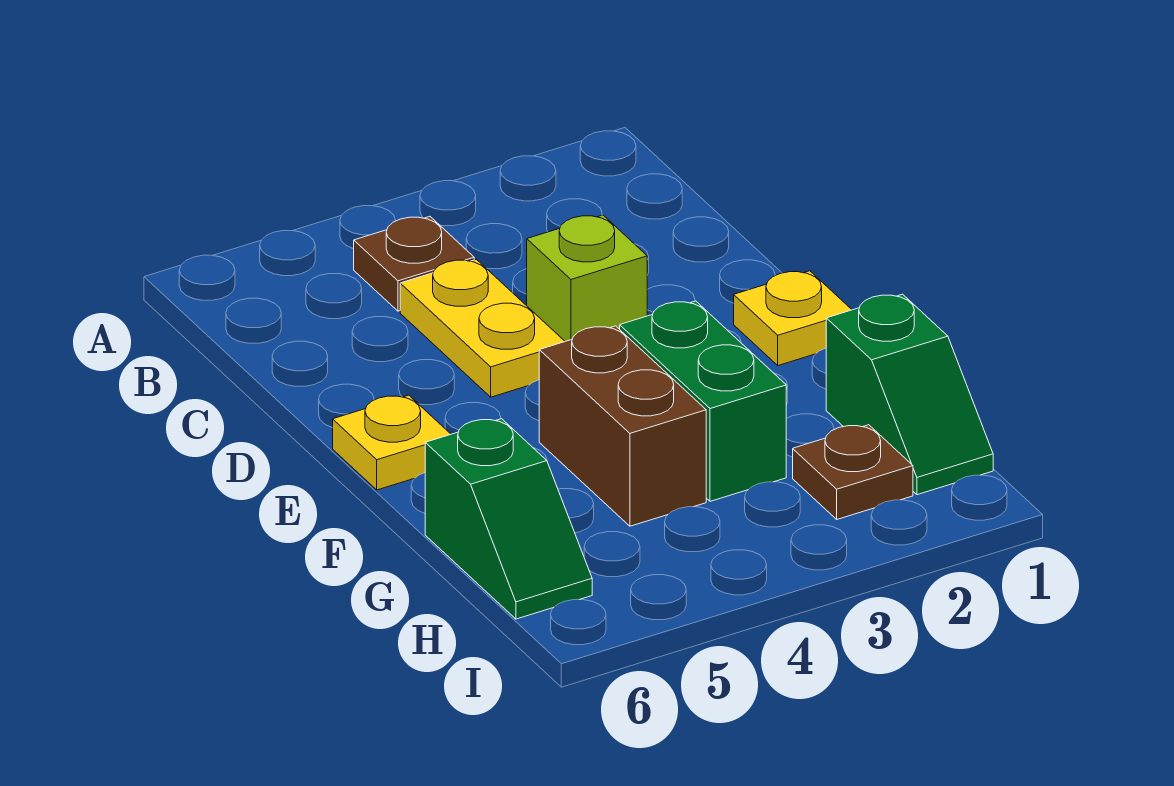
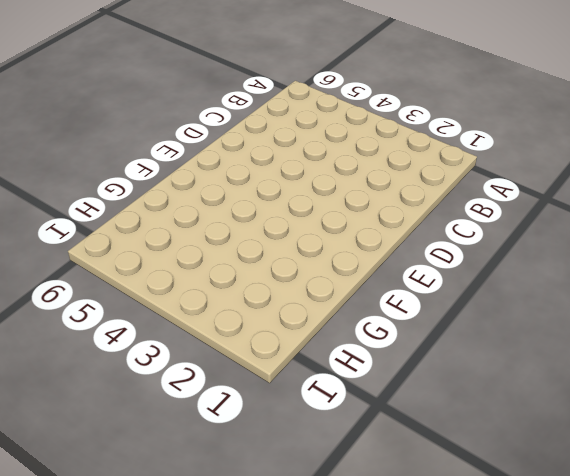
none -> brown 1x1 plate [354,217,474,311]
none -> yellow 1x2 plate [400,259,565,397]

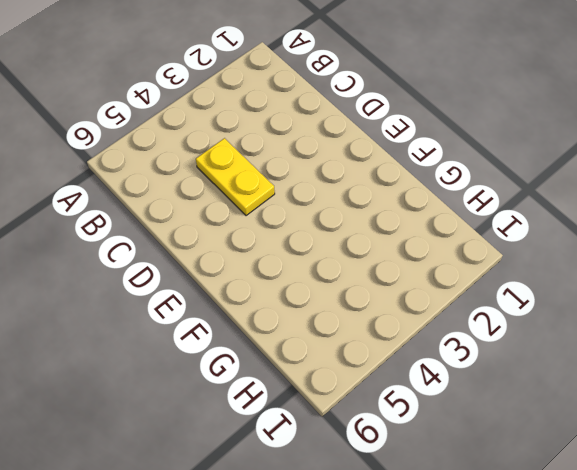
none -> brown 1x1 plate [354,217,474,311]
none -> lime 1x1 brick [527,215,647,341]

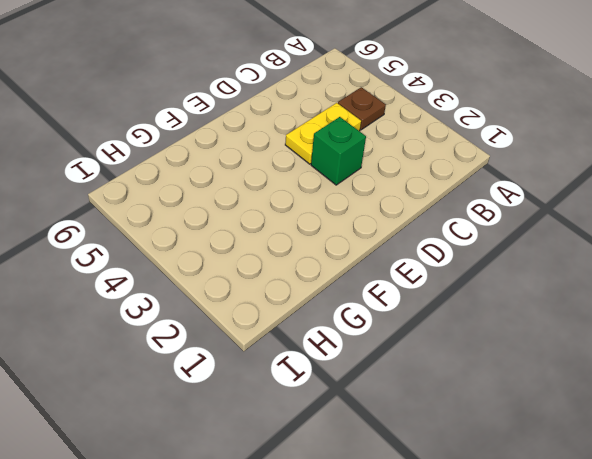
green 1x1 brick [311,117,366,185] -> lime 1x1 brick [527,215,647,341]
none -> yellow 1x1 plate [734,271,852,365]
none -> yellow 1x1 plate [333,395,451,490]

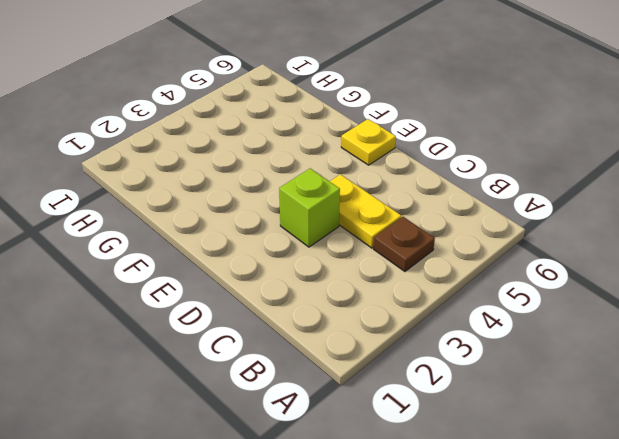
none -> yellow 1x1 plate [734,271,852,365]
none -> green 1x2 brick [620,301,786,501]

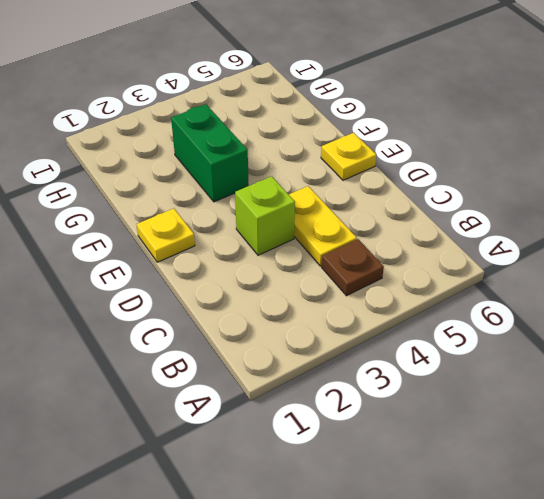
none -> brown 1x2 brick [539,326,706,526]
none -> green 1x2 slope [826,294,993,495]

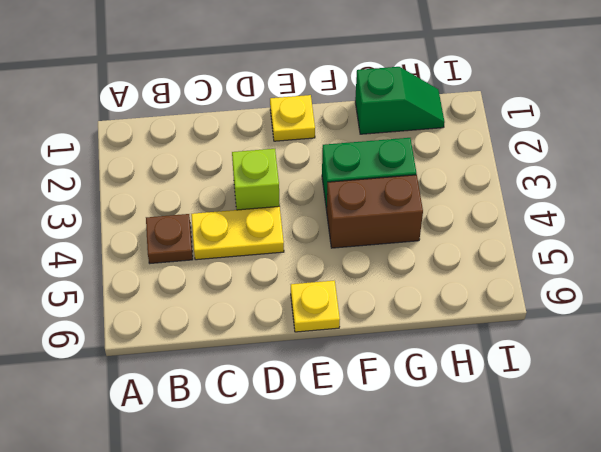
none -> green 1x2 slope [425,419,592,619]
none -> brown 1x1 plate [793,425,913,519]

